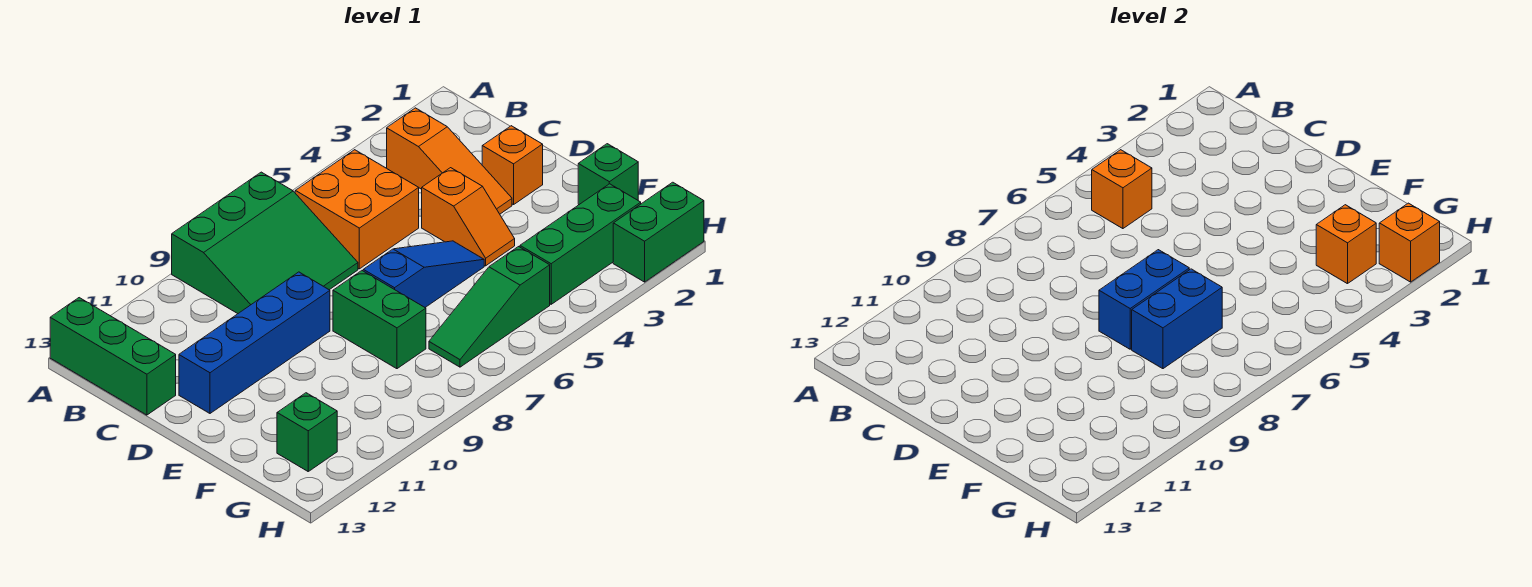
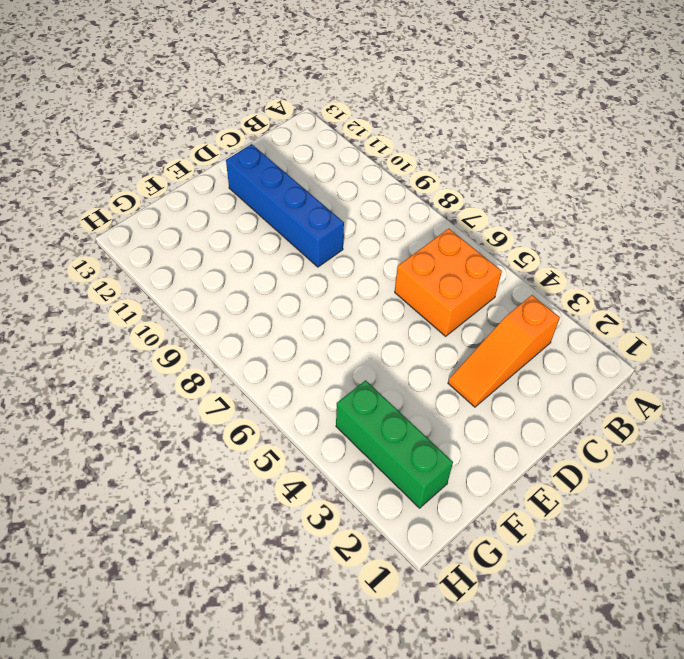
none -> green 3x3 slope [172,172,358,314]
none -> green 1x3 brick [50,298,176,415]
none -> orange 1x1 brick [482,126,543,205]

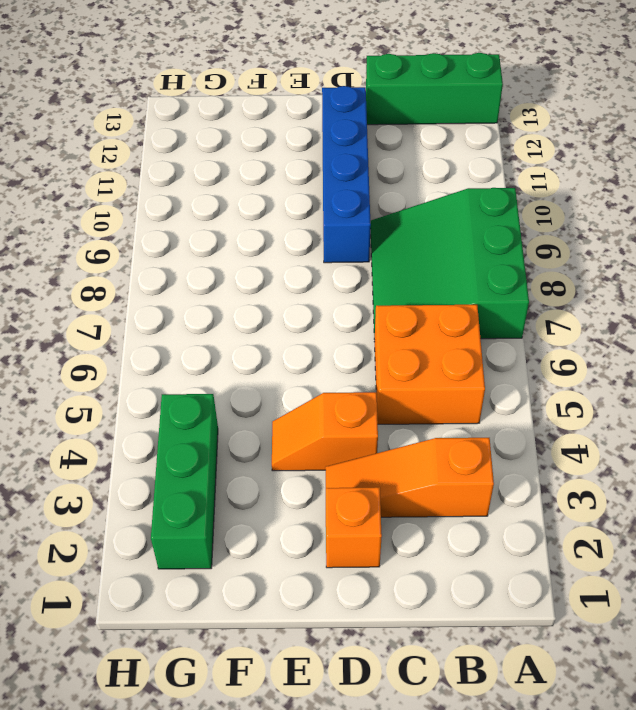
none -> blue 1x3 slope [363,241,484,307]
none -> green 1x2 brick [333,271,426,369]
none -> green 1x1 brick [578,144,638,204]

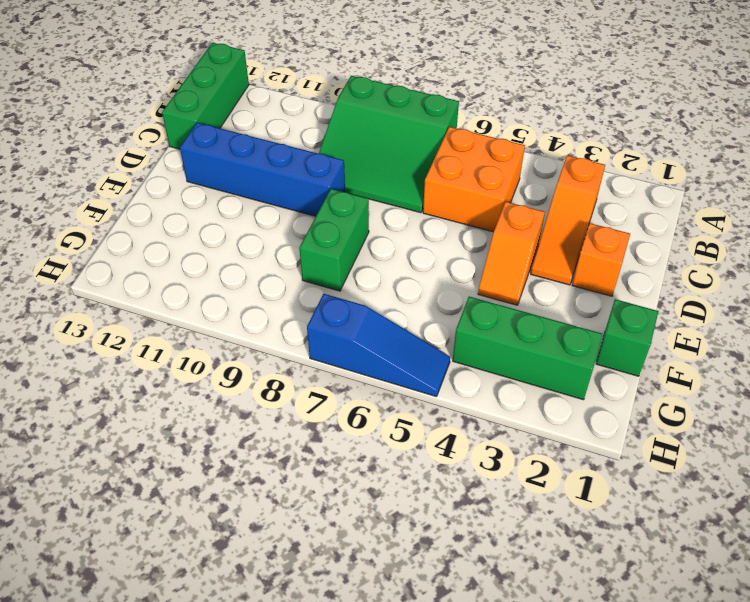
blue 1x3 slope [307,294,450,397] -> blue 1x3 slope moved to [363,241,484,307]
none -> green 1x3 slope [429,247,550,367]
none -> green 1x1 brick [277,393,337,471]
none -> green 1x2 brick [613,182,704,282]

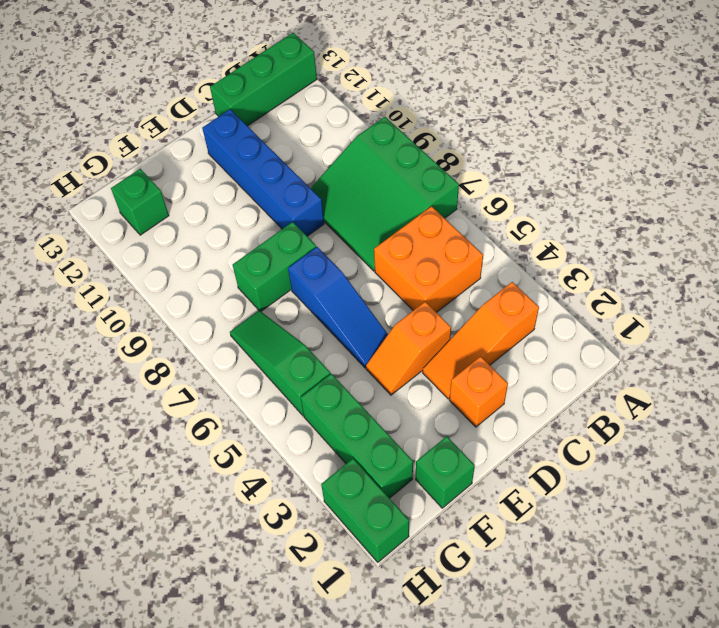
none -> orange 1x1 brick [1092,150,1152,229]
none -> blue 1x2 brick [1099,250,1189,349]
none -> blue 1x2 brick [1132,269,1222,369]

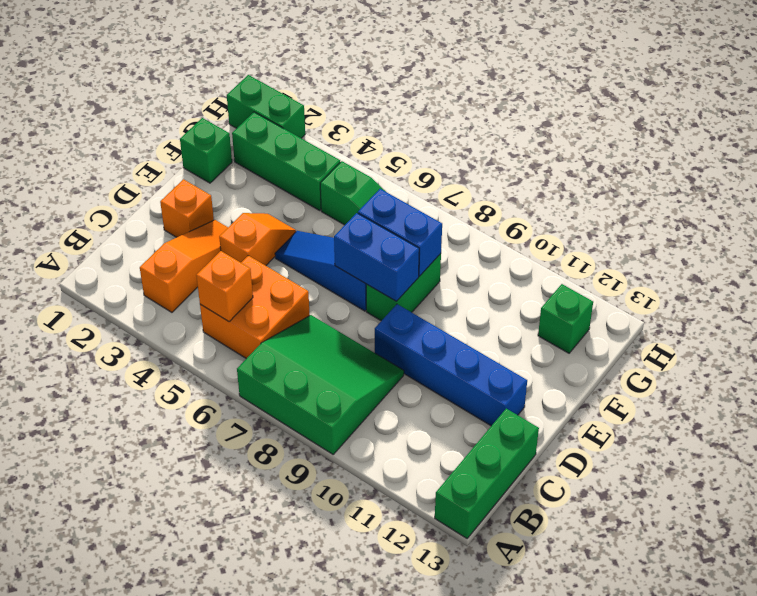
none -> orange 1x1 brick [1316,205,1376,284]
none -> orange 1x1 brick [1379,203,1440,282]

